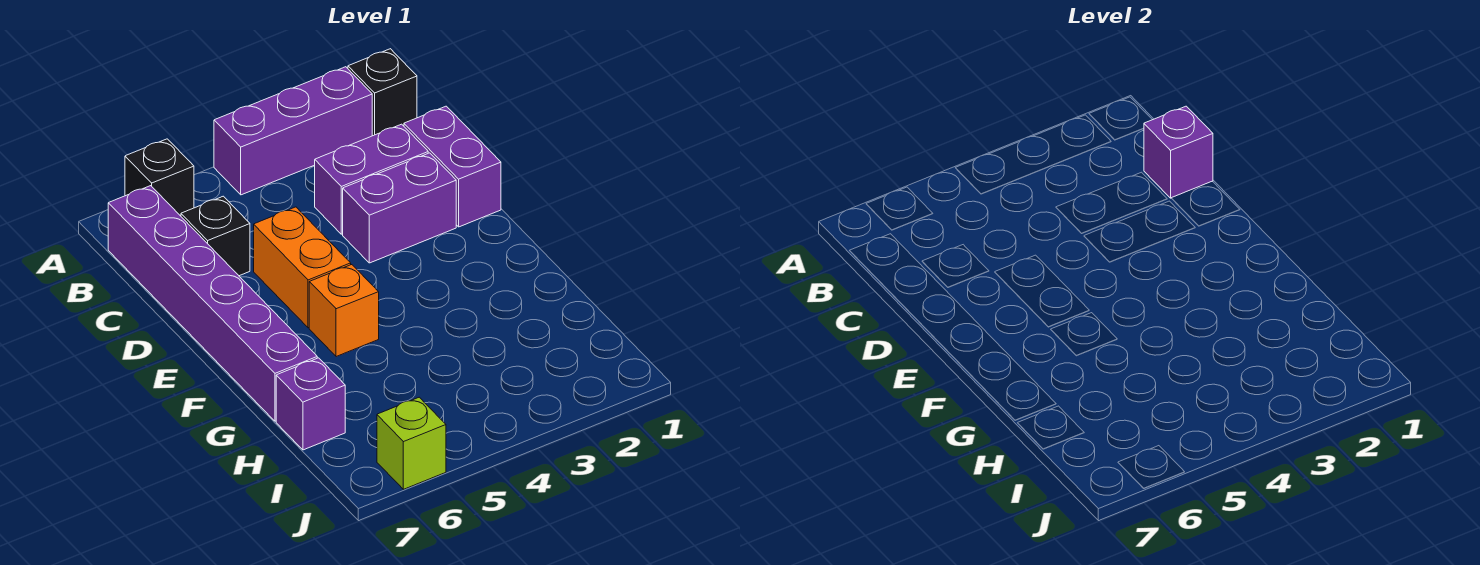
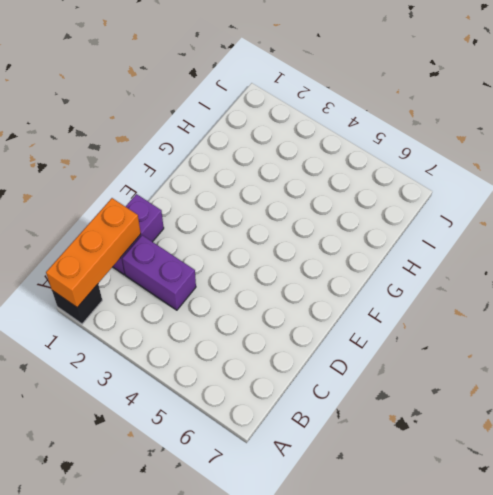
orange 1x3 brick [46,198,141,307] -> purple 1x1 brick [1144,106,1213,198]
none -> purple 1x3 brick [214,67,372,195]
none -> black 1x1 brick [125,139,194,216]
none -> purple 1x6 brick [108,186,317,421]

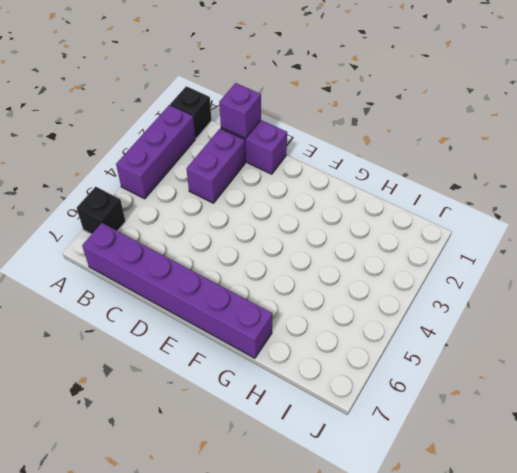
none -> black 1x1 brick [181,196,250,276]
none -> purple 1x2 brick [343,153,456,263]
none -> orange 1x2 brick [254,207,351,328]

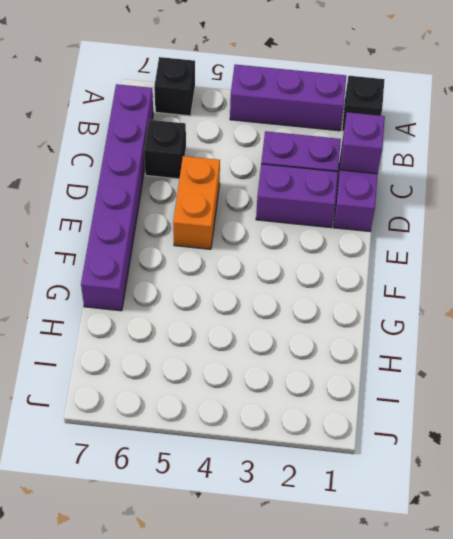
none -> orange 1x1 brick [309,265,379,357]
none -> purple 1x1 brick [276,358,345,450]
none -> lime 1x1 brick [377,397,446,489]

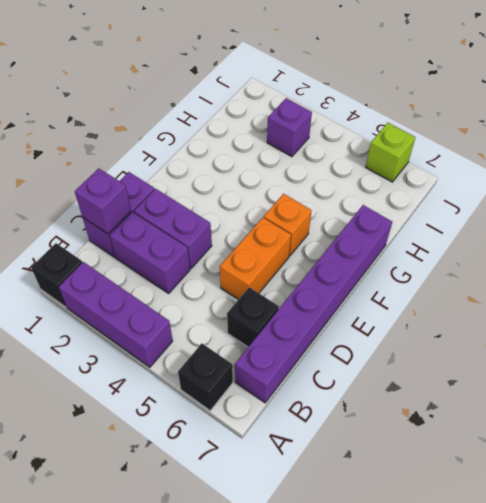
purple 1x1 brick [267,98,312,157] -> purple 1x1 brick moved to [276,358,345,450]

